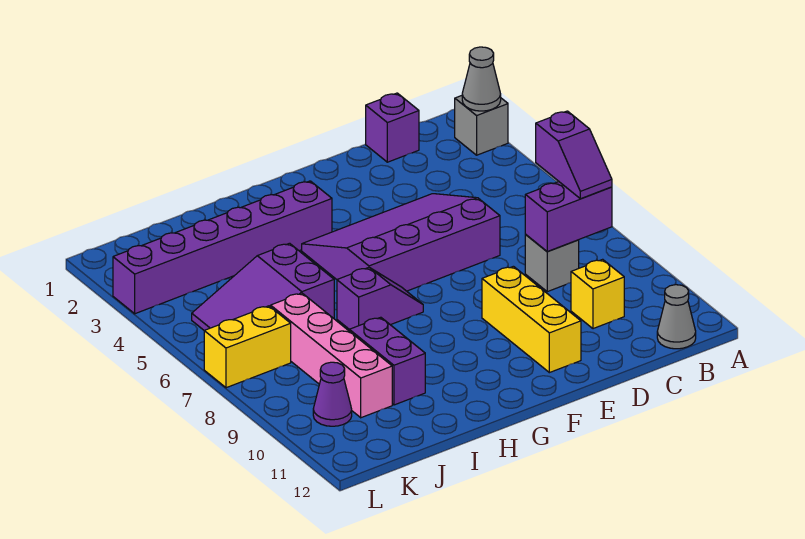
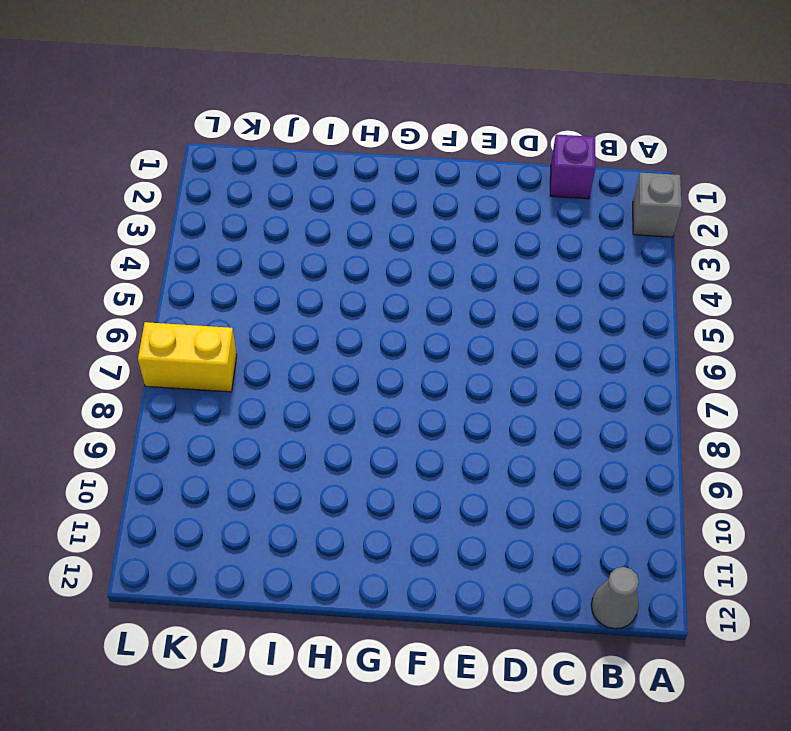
none -> grey 1x1 brick [525,235,579,292]
none -> yellow 1x1 brick [571,259,624,329]
none -> purple 3x4 slope [302,194,500,291]

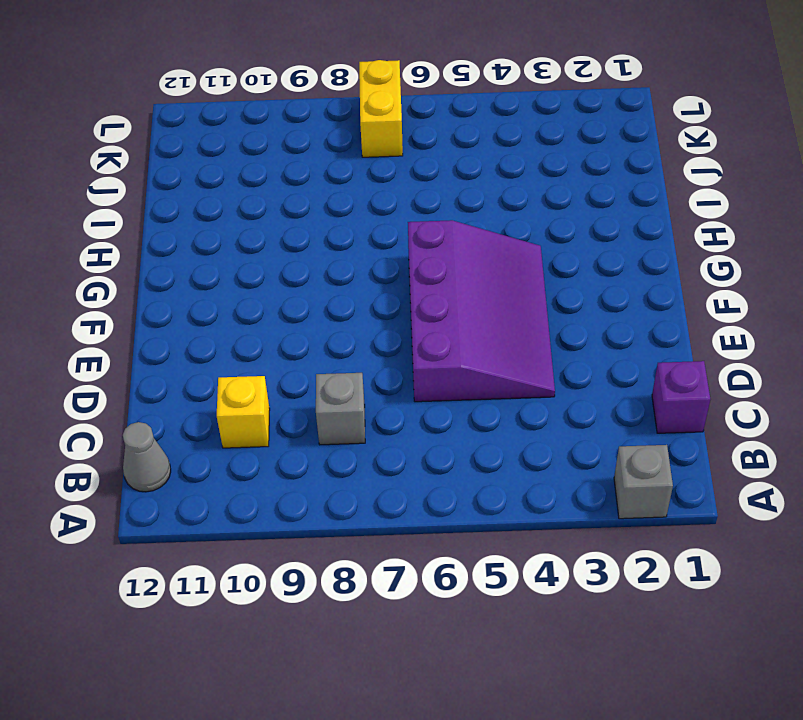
none -> yellow 1x3 brick [482,266,581,373]
none -> purple 1x6 brick [113,181,332,314]
none -> purple 1x2 slope [337,267,423,329]

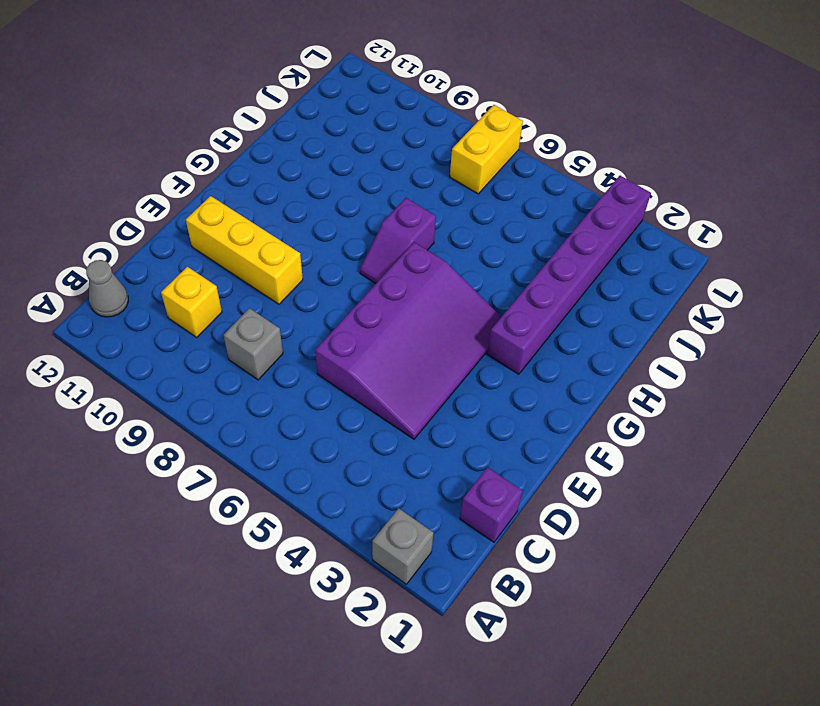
none -> purple 2x3 slope [192,243,334,331]
none -> purple 1x2 brick [349,317,425,405]
none -> pink 1x4 brick [271,293,392,418]

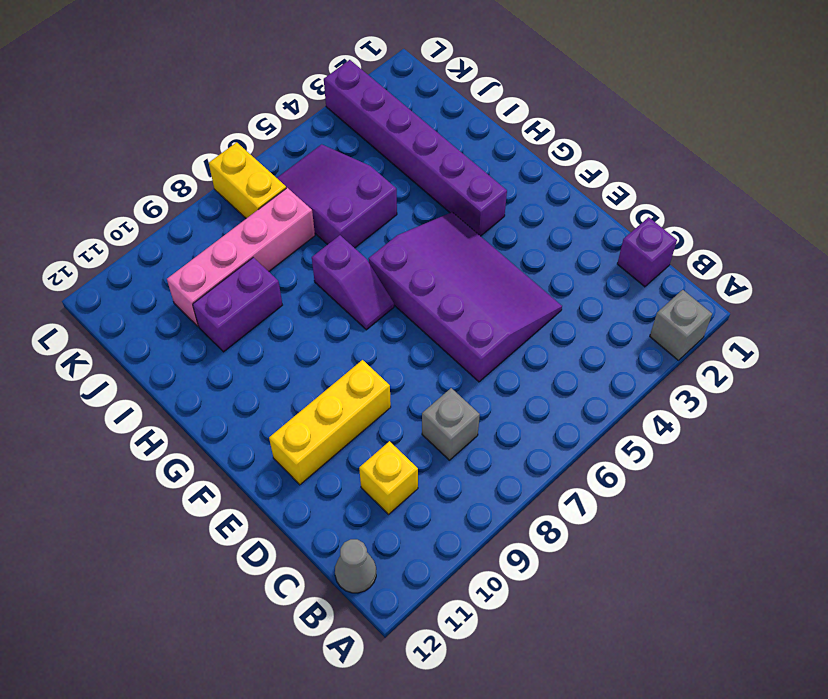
none -> purple 1x1 cone [313,362,352,426]
none -> grey 1x1 cone [462,47,501,111]
none -> purple 1x2 brick [525,182,612,251]

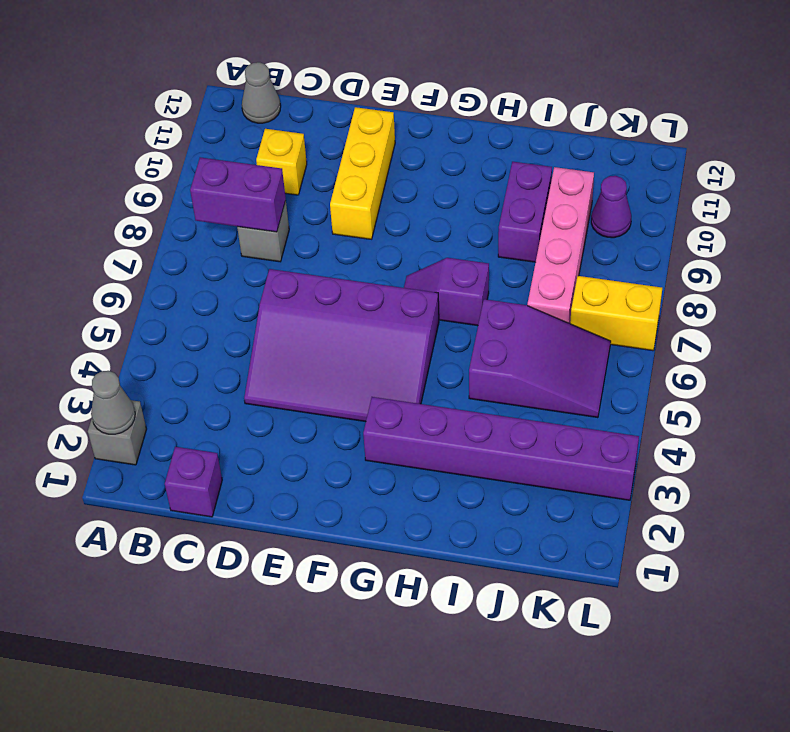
none -> purple 1x2 slope [536,111,612,199]

